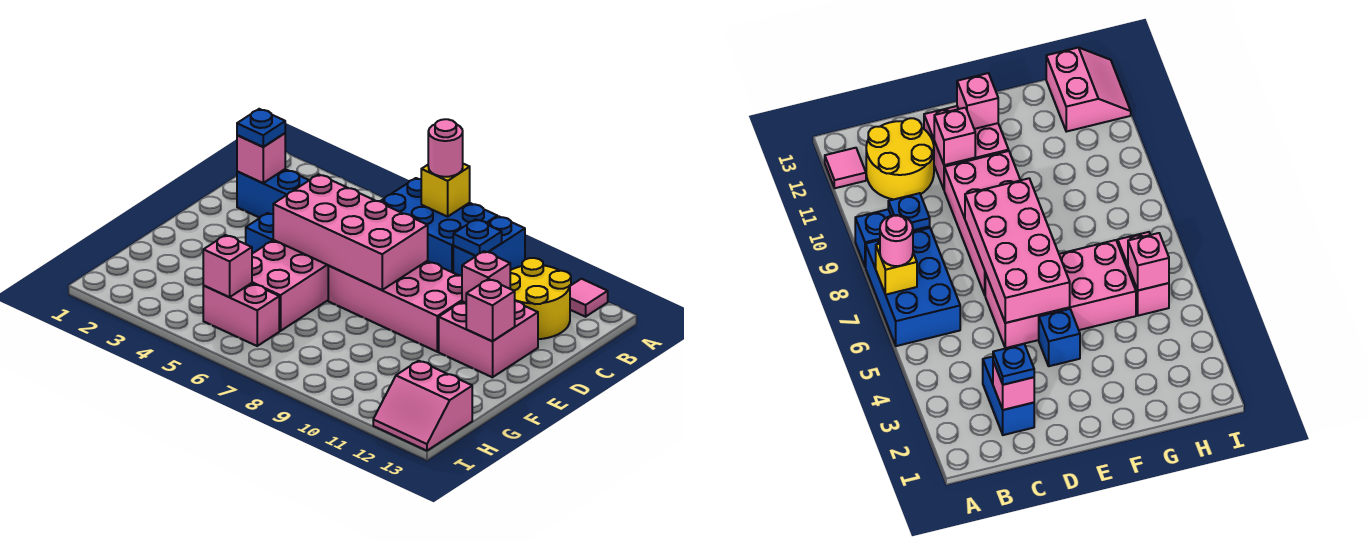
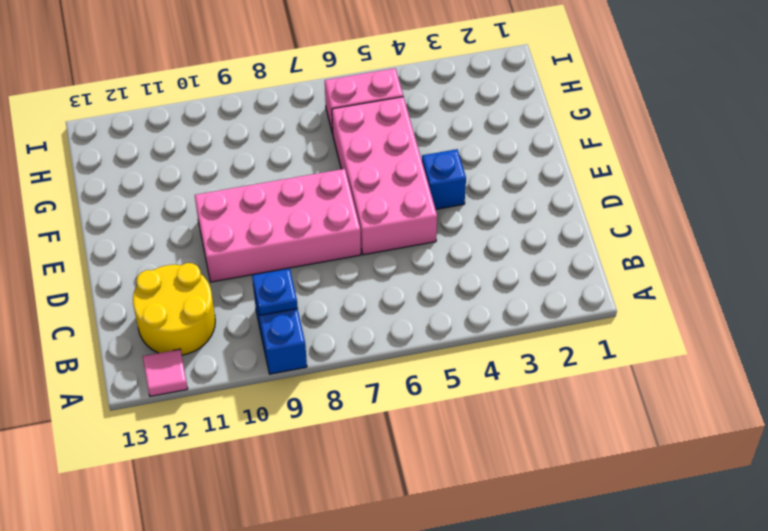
none -> blue 2x3 brick [380,178,497,273]
none -> blue 1x2 brick [237,169,309,218]
none -> pink 2x2 brick [439,301,538,377]

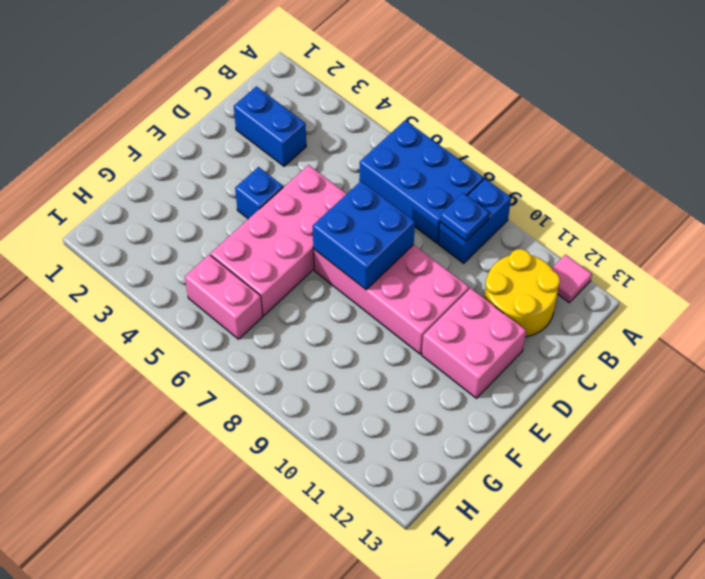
blue 2x2 brick [313,181,415,290] -> pink 2x4 brick [273,174,428,290]
none -> pink 2x2 slope [373,361,472,451]
none -> yellow 1x1 brick [421,164,470,217]
none -> pink 1x1 brick [237,133,285,183]

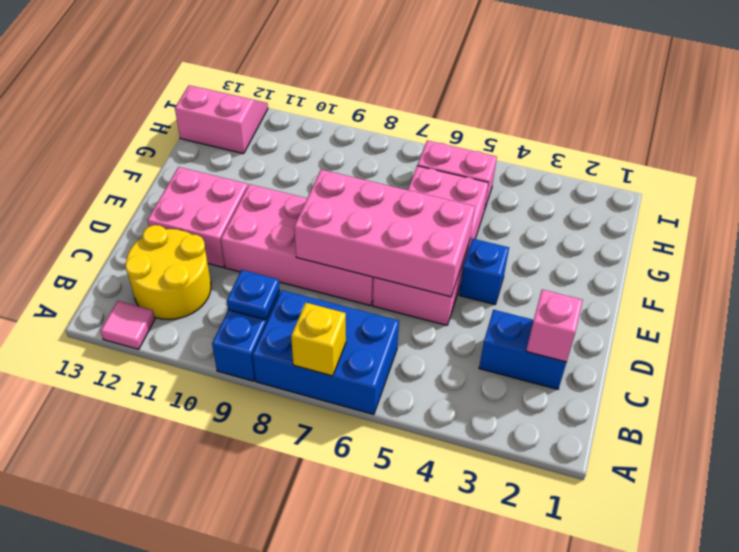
none -> pink 1x1 brick [462,251,510,303]
none -> pink 1x1 brick [466,279,515,341]
none -> pink 1x1 brick [203,235,252,297]

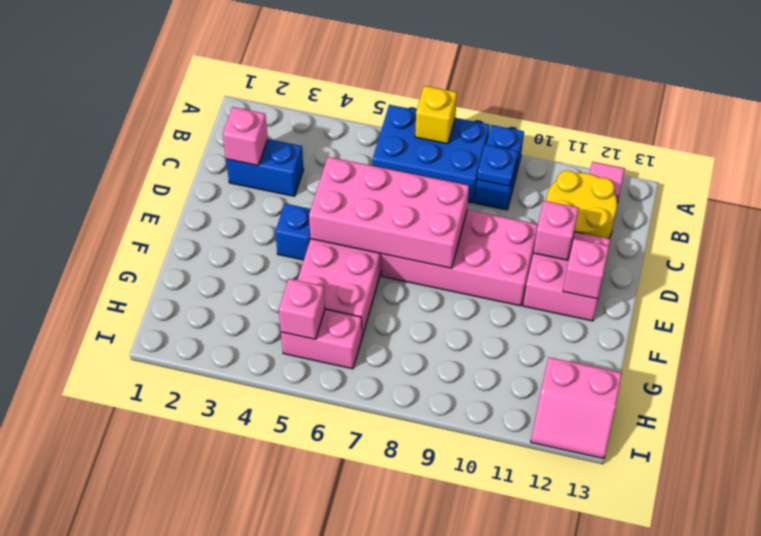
none -> pink 1x1 round brick [428,119,463,177]
none -> blue 1x1 plate [237,109,285,147]

